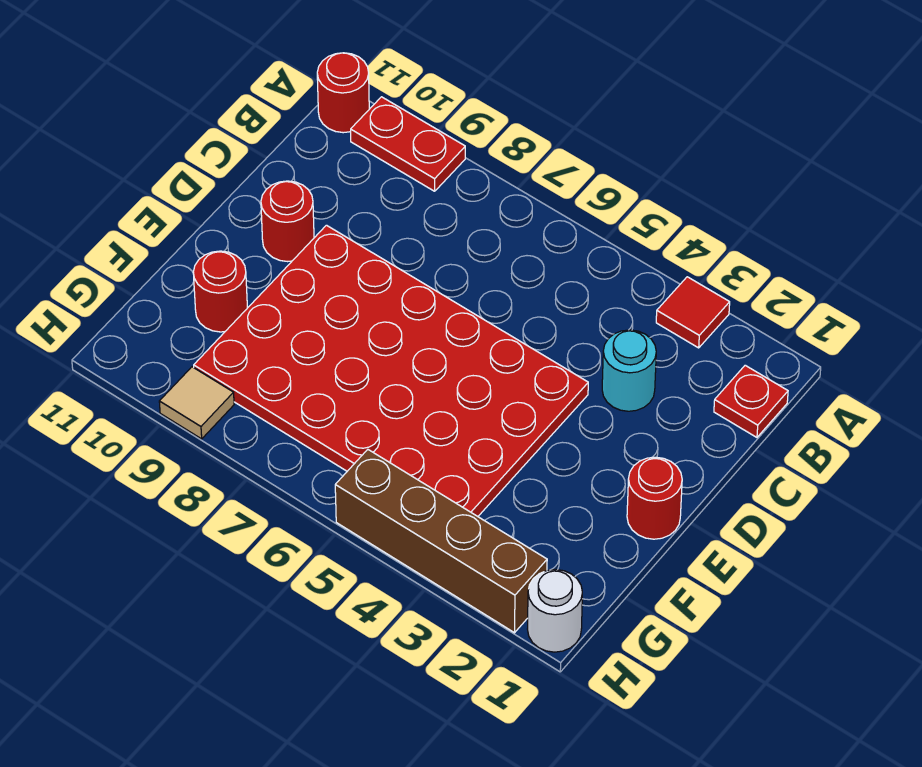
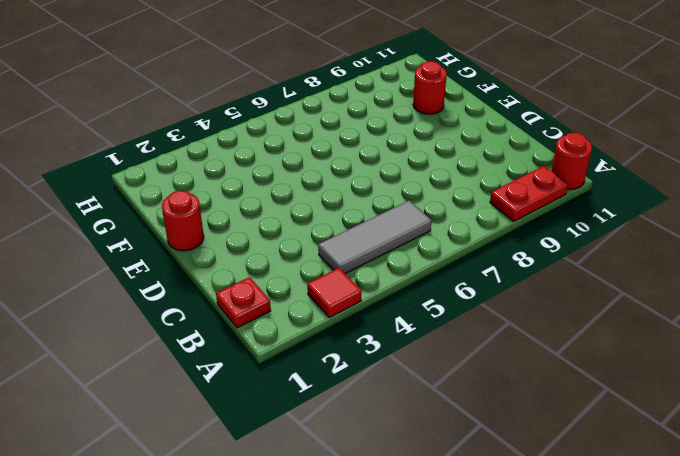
grey 1x3 tile [318,201,432,274] -> none
none -> cyan 1x1 round brick [602,330,656,411]
none -> red 4x6 plate [194,225,588,516]
none -> red 1x1 round brick [261,181,314,262]

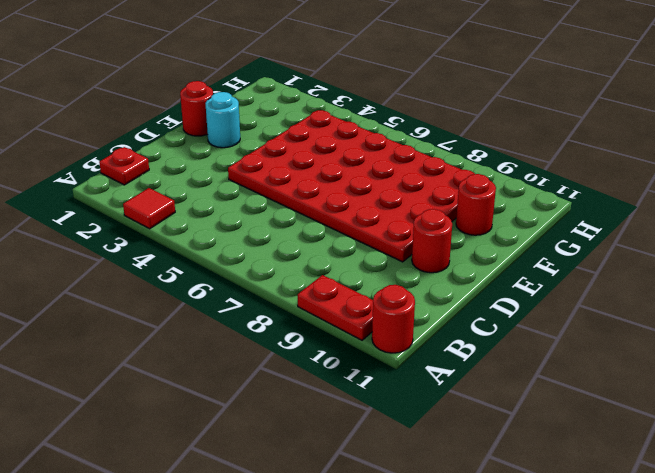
cyan 1x1 round brick [205,92,240,148] -> cyan 1x1 round brick moved to [602,330,656,411]
none -> white 1x1 round brick [528,570,582,652]
none -> brown 1x4 brick [335,450,547,633]
none -> tan 1x1 tile [159,367,234,439]

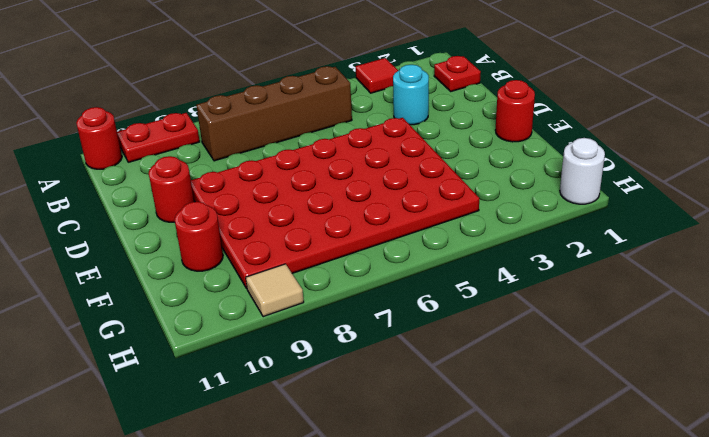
brown 1x4 brick [196,66,352,161] -> brown 1x4 brick moved to [335,450,547,633]

